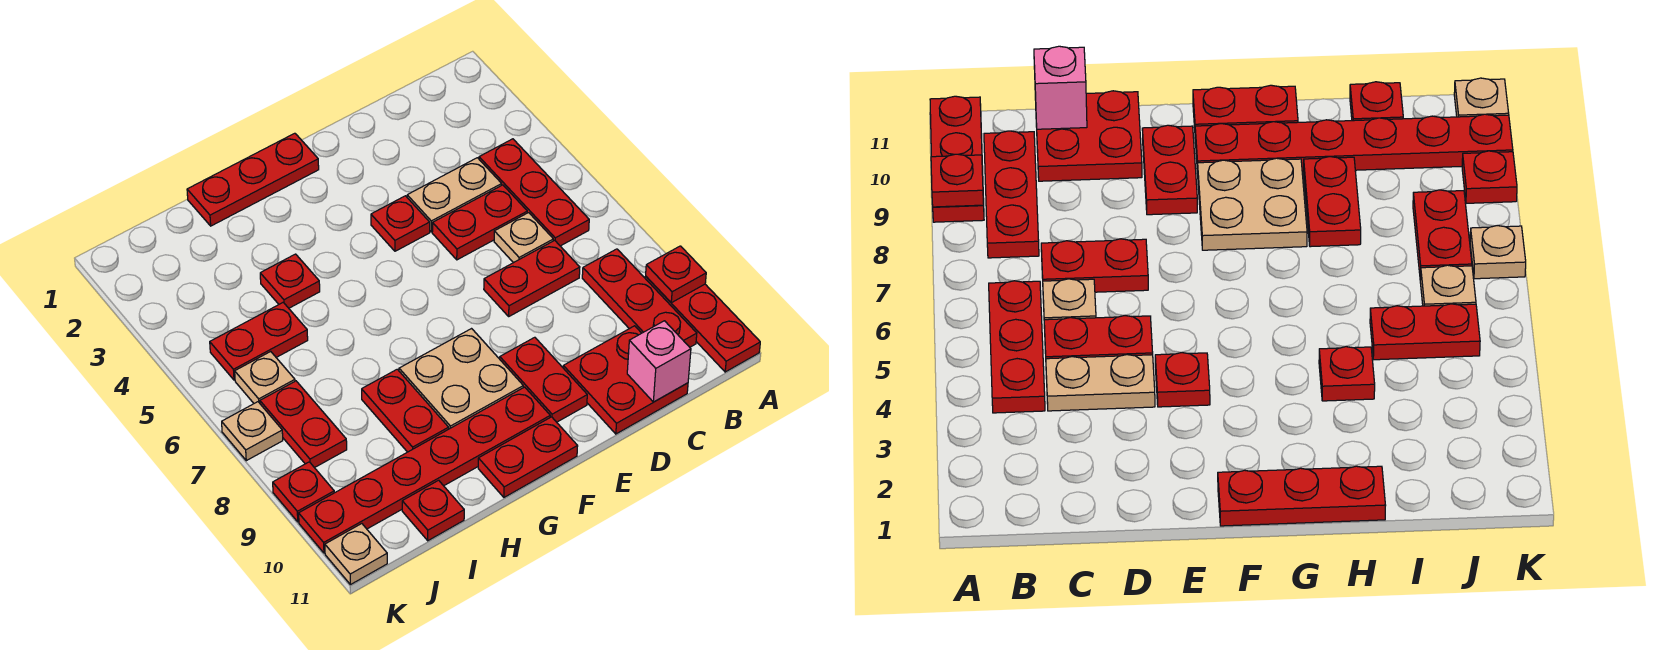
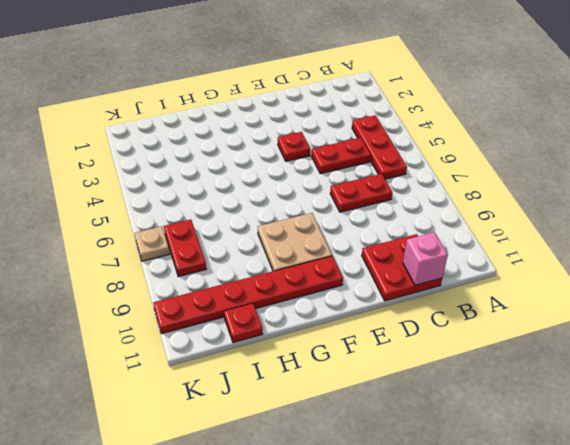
none -> red 1x3 plate [645,276,760,372]
none -> red 1x3 plate [582,249,697,347]
none -> tan 1x2 plate [407,158,502,232]

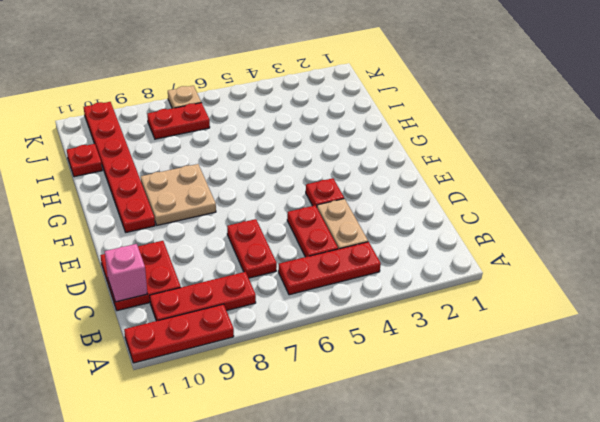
none -> tan 1x1 plate [494,213,553,263]
none -> red 1x2 plate [500,337,587,422]
none -> red 1x3 plate [187,133,319,226]

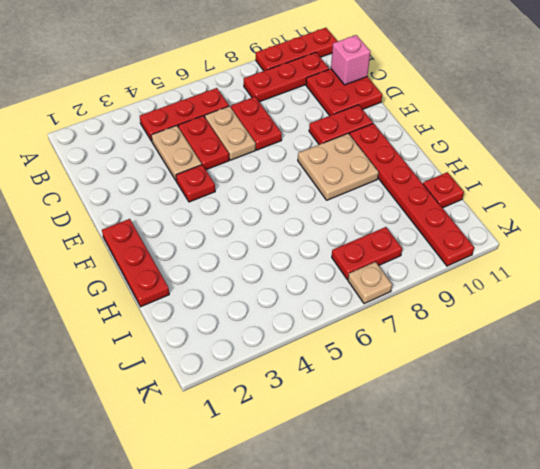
tan 1x2 plate [205,106,256,160] -> tan 1x1 plate [494,213,553,263]
none -> red 1x2 plate [478,417,578,497]
none -> red 1x1 plate [260,254,320,308]
none -> red 1x2 plate [362,369,449,452]

